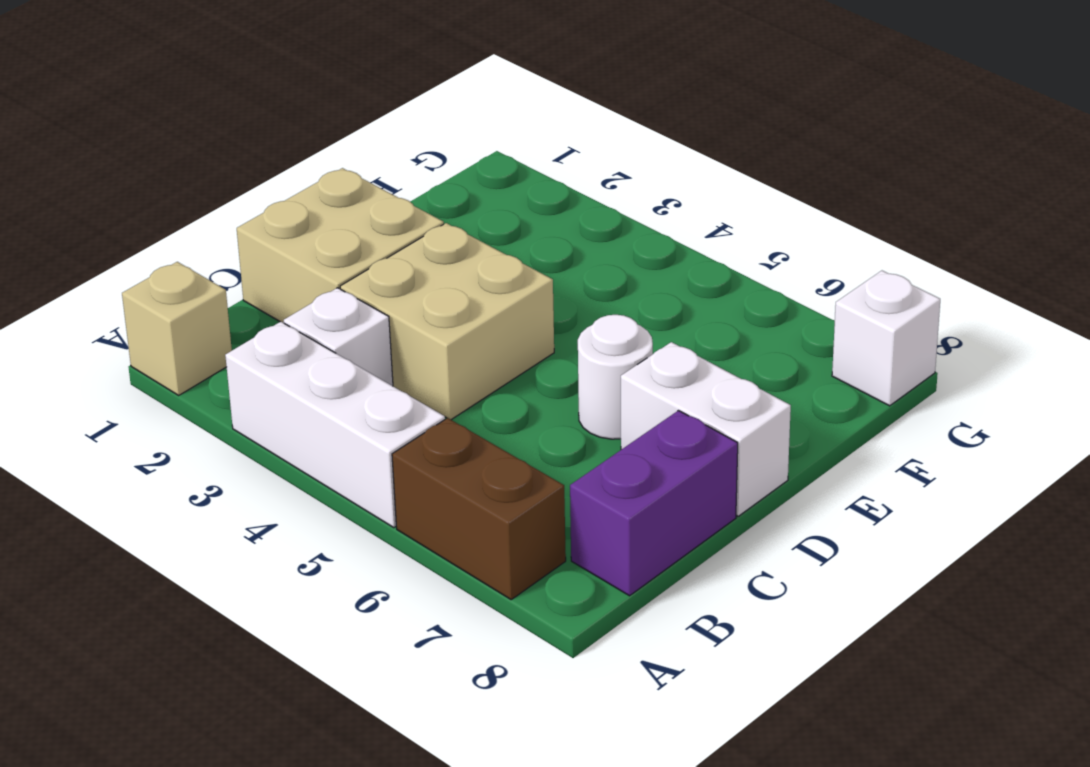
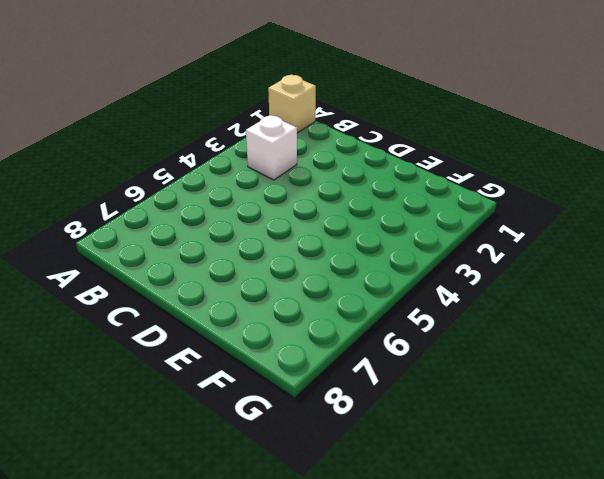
none -> white 1x3 brick [225,322,445,528]
none -> brown 1x2 brick [392,418,566,599]

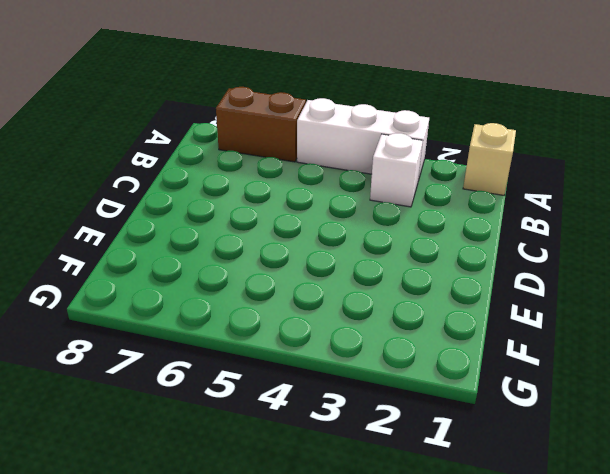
none -> purple 1x2 brick [570,411,738,596]
none -> tan 2x2 brick [237,168,444,323]

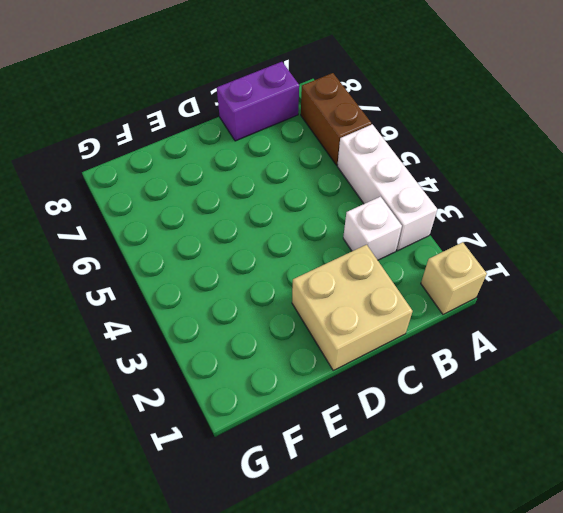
none -> tan 2x2 brick [340,223,554,420]
none -> white 1x1 round brick [578,315,653,439]

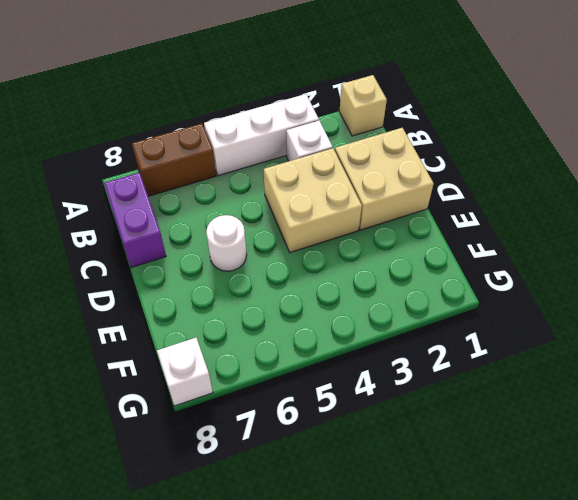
none -> white 1x2 brick [621,342,791,516]

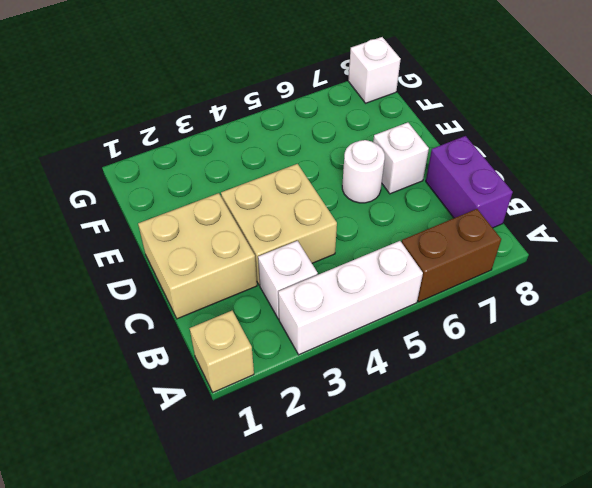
white 1x1 brick [373,122,429,194] -> white 1x2 brick [621,342,791,516]

